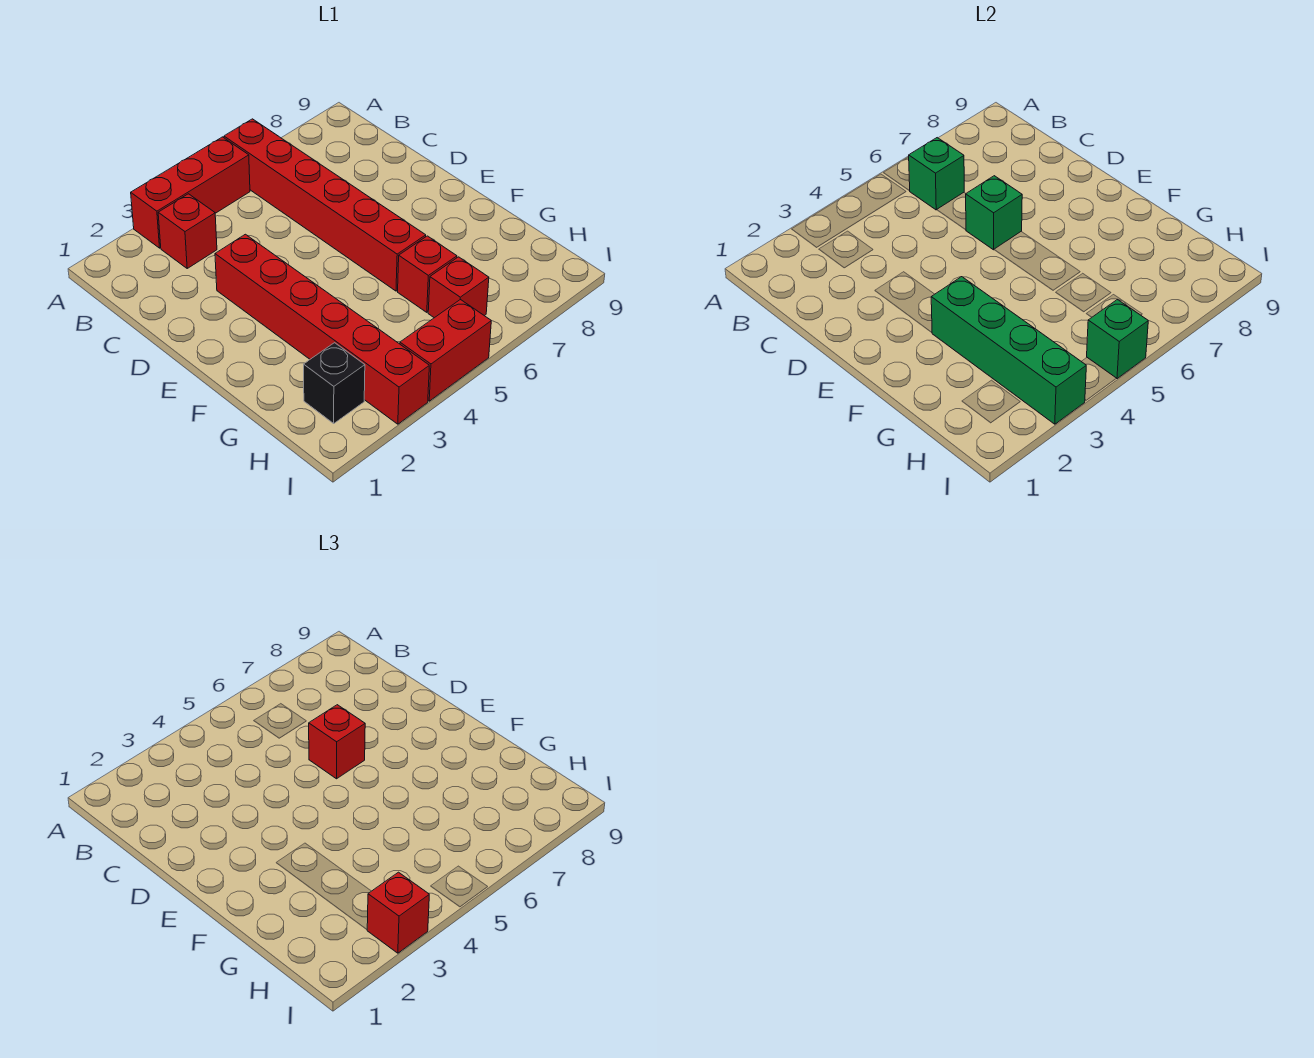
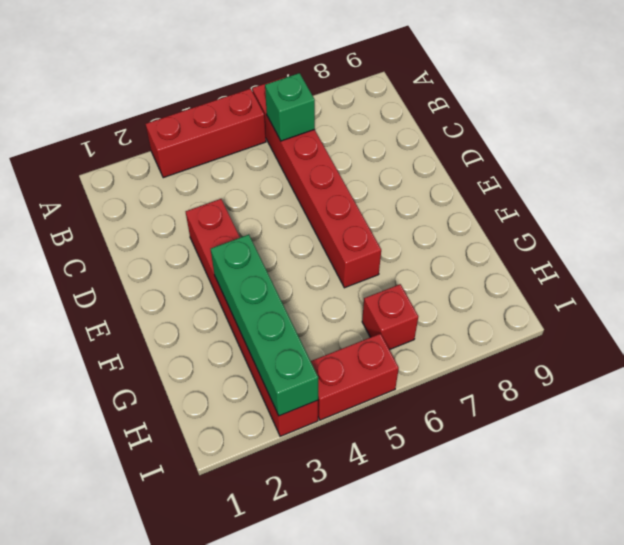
none -> red 1x1 brick [158,194,217,268]
none -> red 1x1 brick [398,236,457,312]
none -> black 1x1 brick [304,343,365,423]

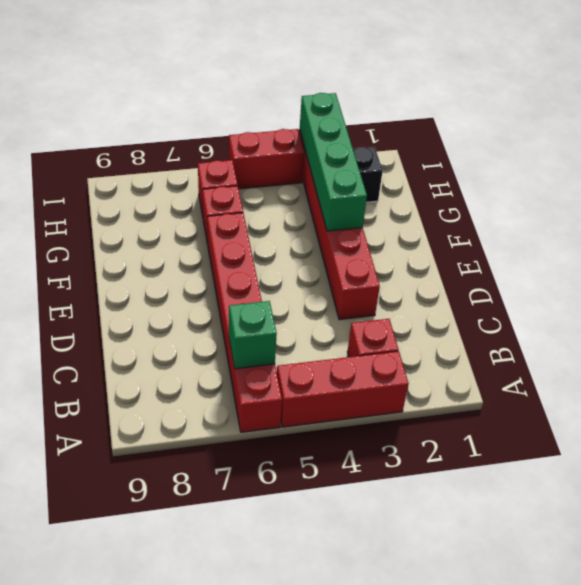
none -> green 1x1 brick [966,176,1022,250]
none -> green 1x1 brick [1087,299,1148,379]
none -> red 1x1 brick [309,705,365,779]

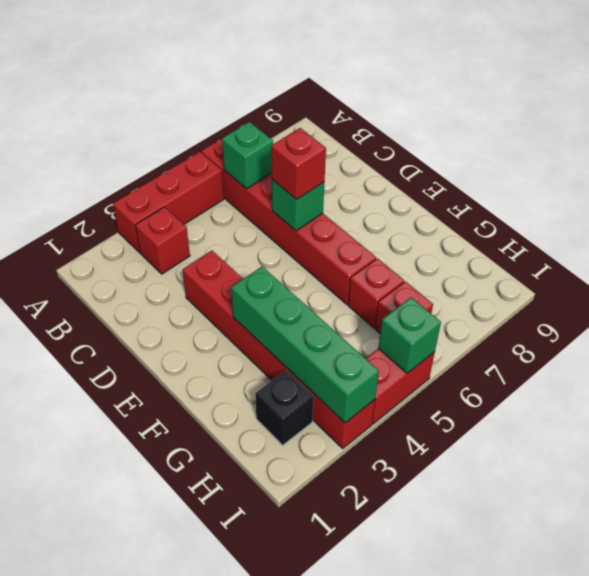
none -> red 1x1 brick [367,872,429,953]

